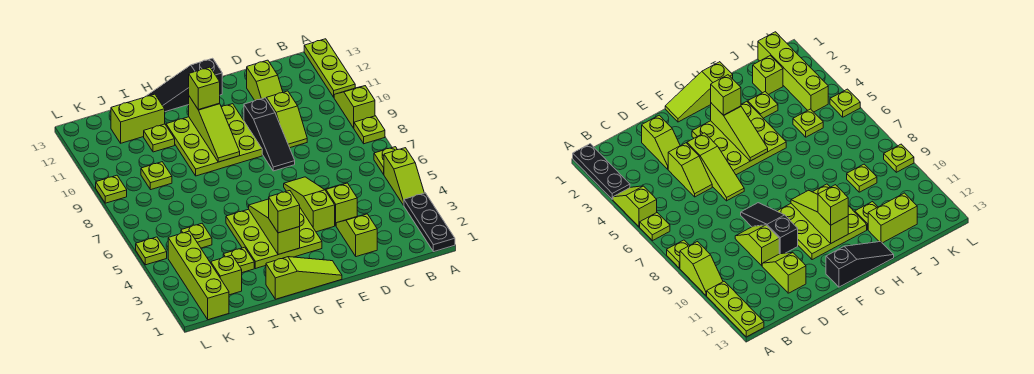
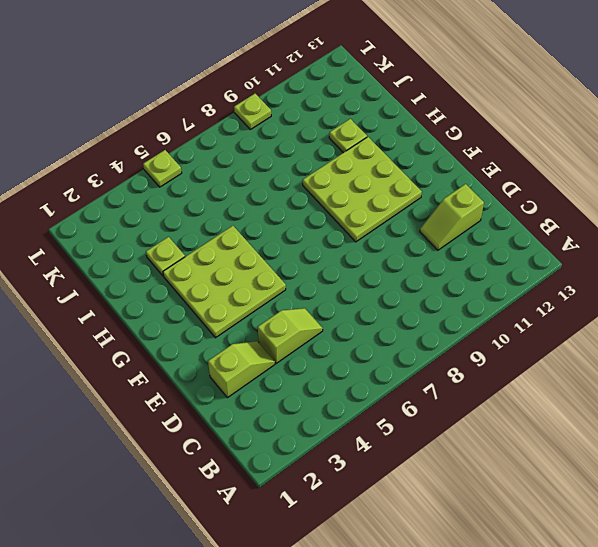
none -> black 1x3 plate [404,193,455,252]
none -> lime 1x2 slope [384,148,424,205]
none -> lime 1x1 plate [374,147,397,174]

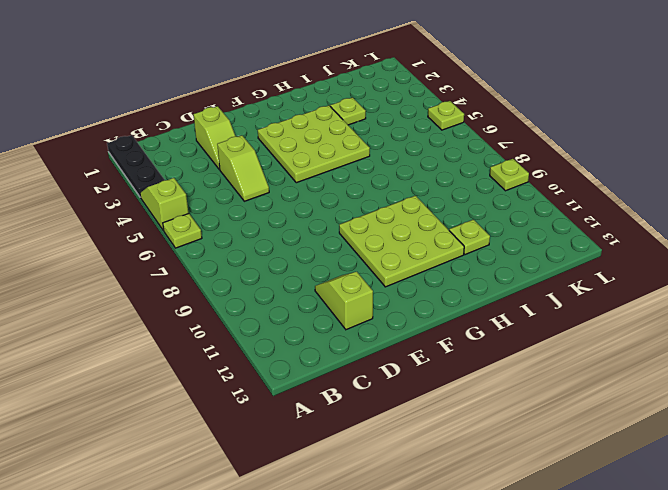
none -> lime 1x1 plate [354,116,385,144]
none -> lime 1x2 slope [334,86,375,128]
none -> lime 1x3 plate [304,39,355,97]

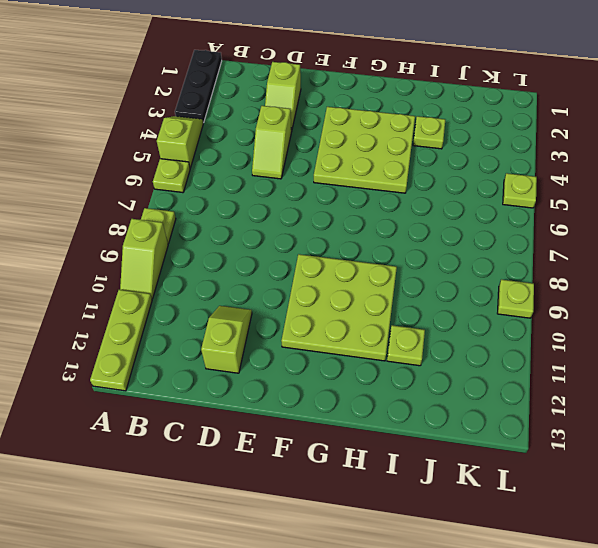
none -> lime 1x2 slope [266,91,307,148]
none -> lime 1x3 slope [284,177,335,232]
none -> black 1x3 slope [244,98,295,171]

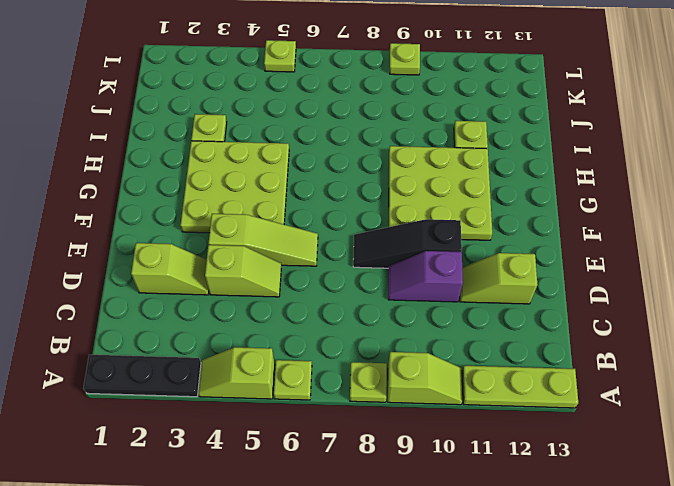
purple 1x2 slope [388,251,463,302] -> lime 1x2 slope [266,91,307,148]
none -> lime 1x3 slope [266,257,342,299]
none -> black 1x3 slope [147,58,222,112]
none -> lime 1x2 brick [111,94,165,143]

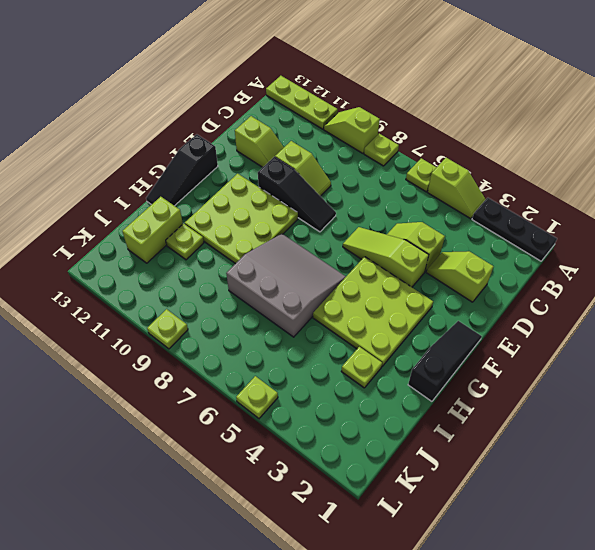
black 1x3 slope [408,321,482,401] -> lime 1x3 slope [266,257,342,299]
grey 3x3 slope [226,234,346,337] -> none
none -> lime 1x1 brick [211,255,242,295]
none -> lime 1x1 plate [181,224,212,248]
none -> lime 1x1 plate [141,162,172,190]

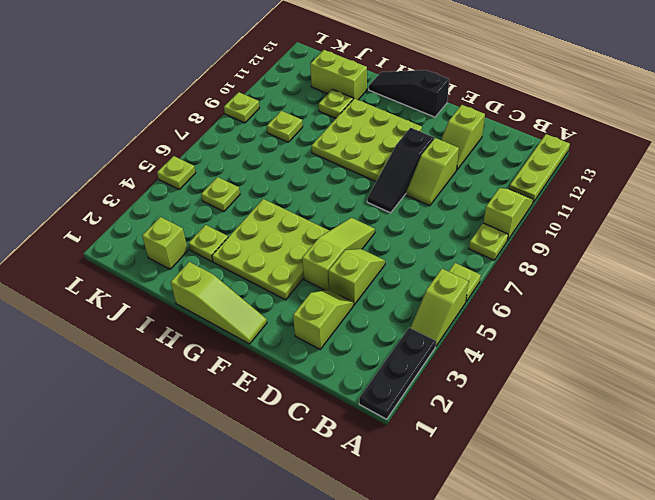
none -> lime 1x4 brick [168,231,229,320]
none -> lime 1x3 slope [249,199,300,255]
none -> lime 1x3 slope [189,96,240,162]

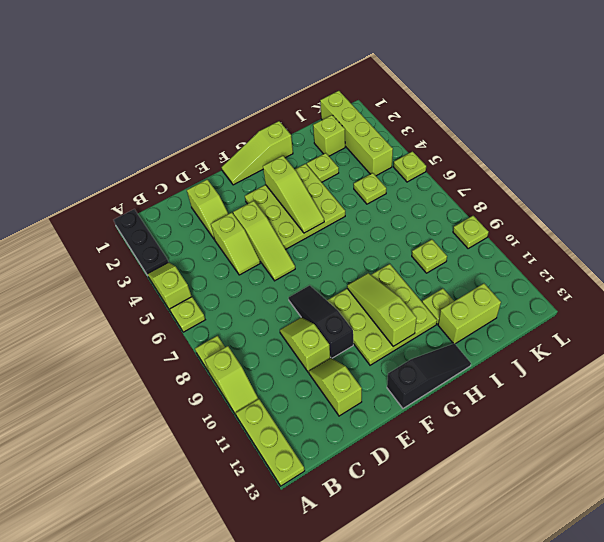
none -> lime 1x1 brick [269,191,300,233]
none -> lime 1x1 brick [189,67,220,110]

